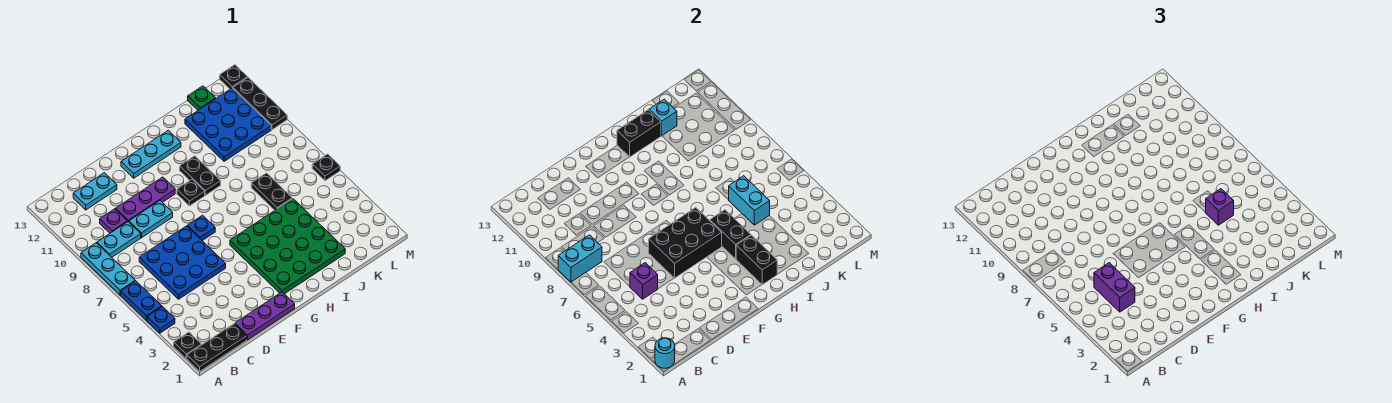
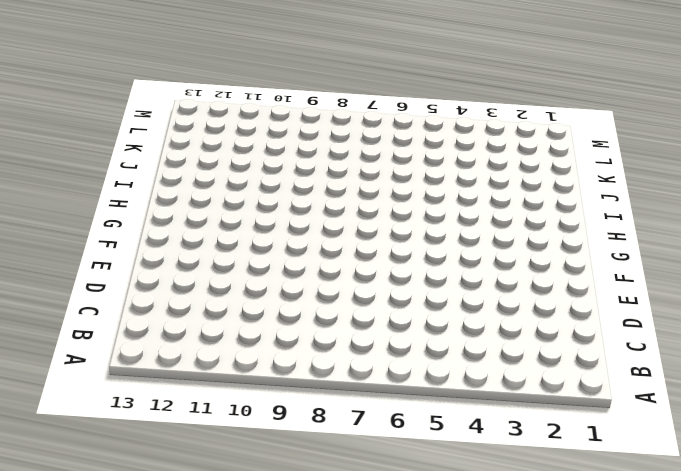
none -> black 1x3 plate [187,324,247,371]
none -> black 1x1 plate [174,332,202,359]
none -> blue 1x1 plate [147,307,175,333]
none -> blue 1x2 plate [121,281,162,320]

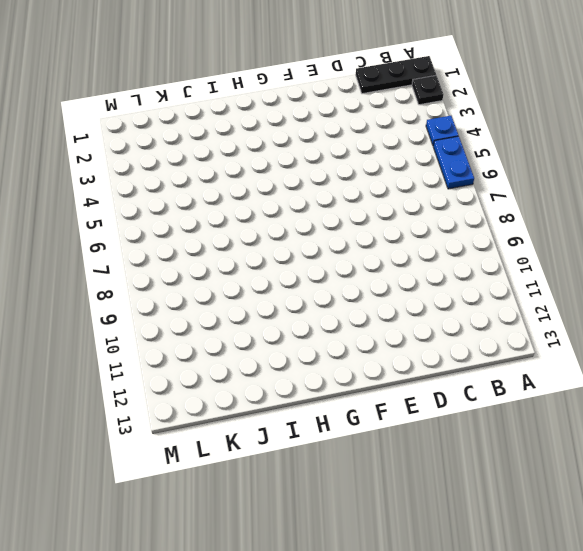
none -> cyan 1x3 plate [81,243,135,295]
none -> cyan 1x2 plate [97,222,141,257]
none -> blue 3x3 plate [139,226,226,299]
none -> purple 1x1 plate [100,209,128,233]

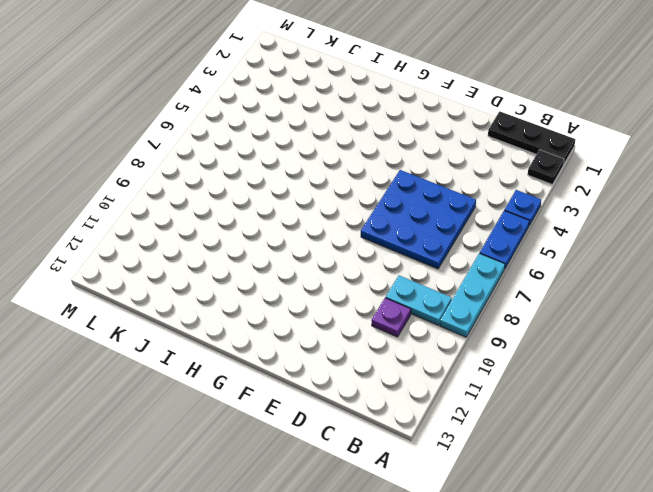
none -> cyan 1x2 plate [73,173,117,210]
none -> purple 1x3 plate [235,292,295,340]
none -> cyan 1x2 plate [129,201,173,238]
none -> purple 1x3 plate [116,177,175,222]

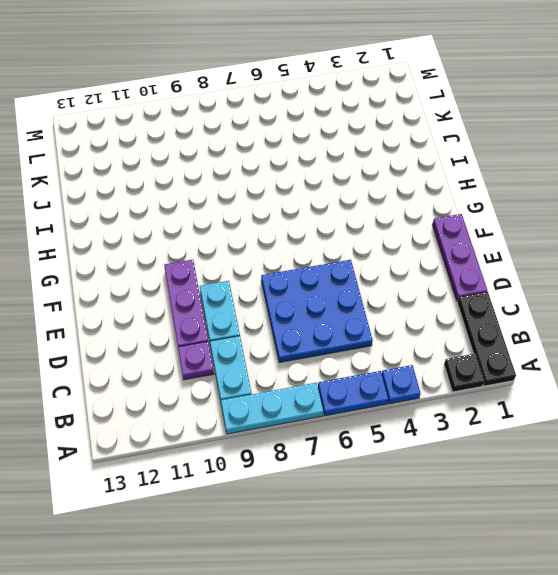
none -> cyan 1x2 plate [73,173,117,210]
none -> blue 1x1 plate [187,215,215,241]
none -> cyan 1x3 plate [121,130,181,178]
none -> green 4x4 plate [230,199,345,294]

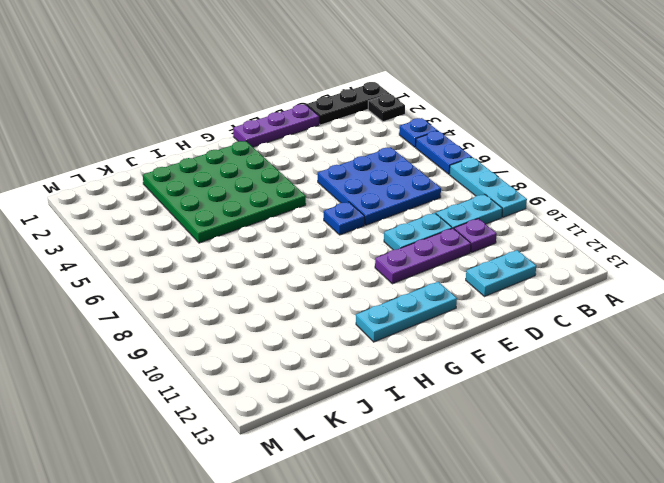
none -> black 1x1 plate [177,179,205,206]
none -> black 1x2 plate [180,156,221,195]
none -> black 1x2 plate [251,173,292,210]
none -> blue 3x3 plate [185,88,271,161]

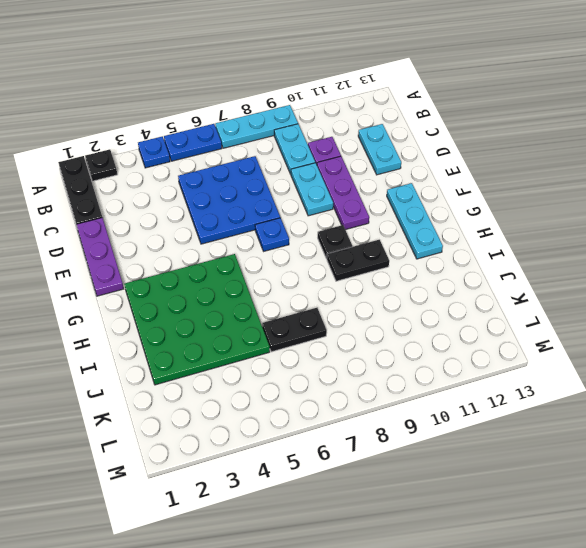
none -> blue 3x3 plate [185,88,271,161]
none -> green 1x1 plate [188,86,216,110]
none -> black 1x1 plate [312,154,340,181]
none -> black 1x3 plate [233,78,287,130]

